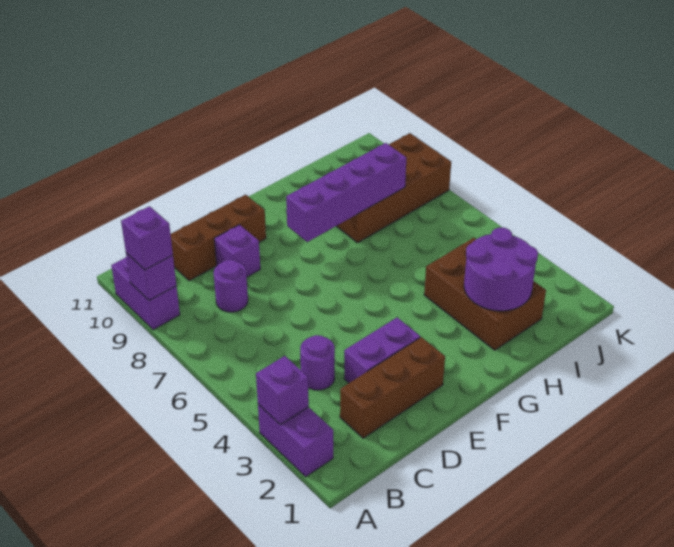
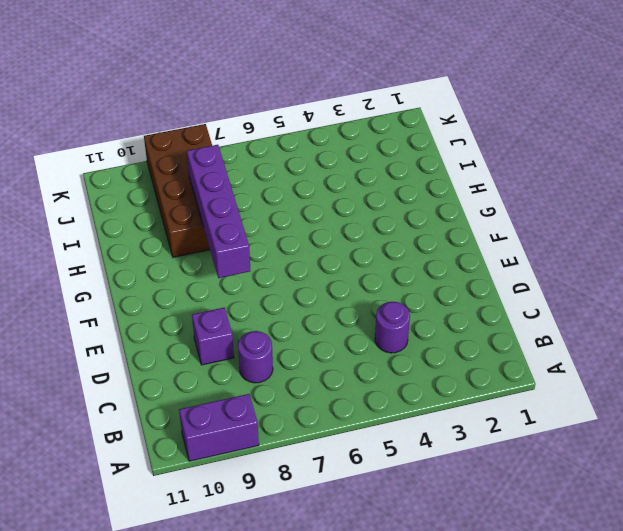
none -> purple 1x2 brick [258,404,333,477]
none -> brown 1x3 brick [340,337,445,438]
none -> brown 1x3 brick [171,195,266,281]

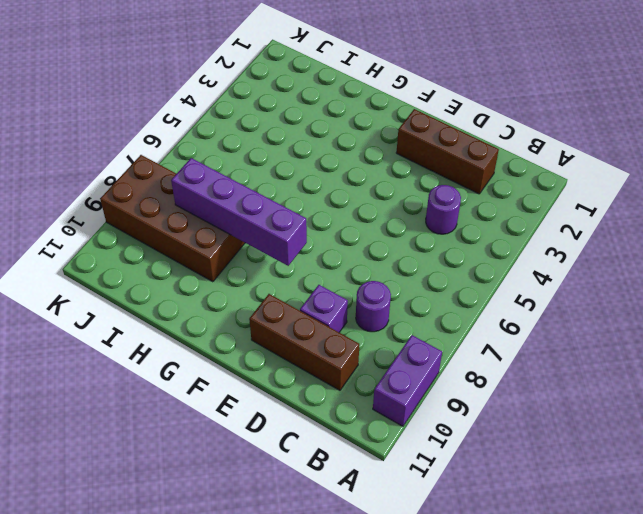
none -> purple 1x2 brick [258,404,333,477]
none -> purple 1x2 brick [344,317,420,383]
none -> brown 2x3 brick [424,238,546,350]

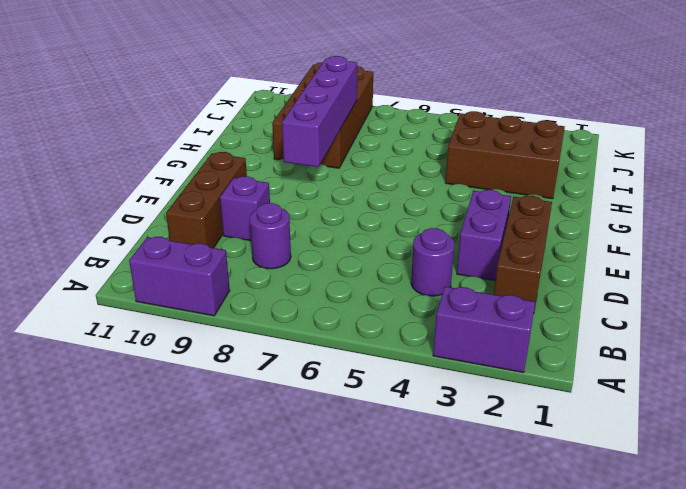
none -> purple 1x1 brick [256,356,309,425]
none -> purple 1x1 brick [126,253,176,301]
none -> purple 2x2 round brick [464,227,538,311]

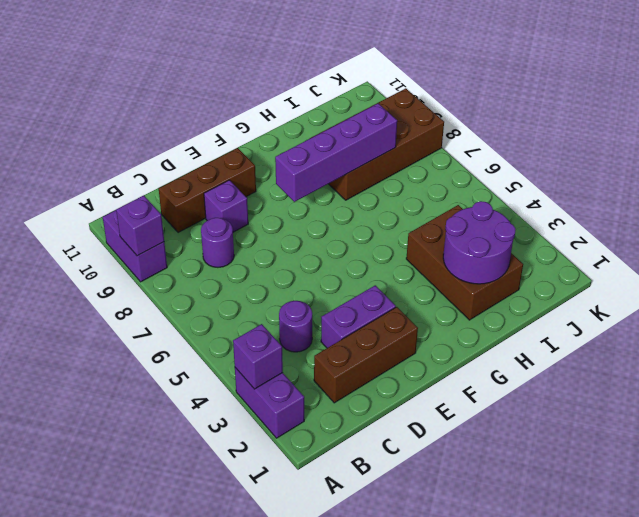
none -> purple 1x1 brick [121,206,173,270]

